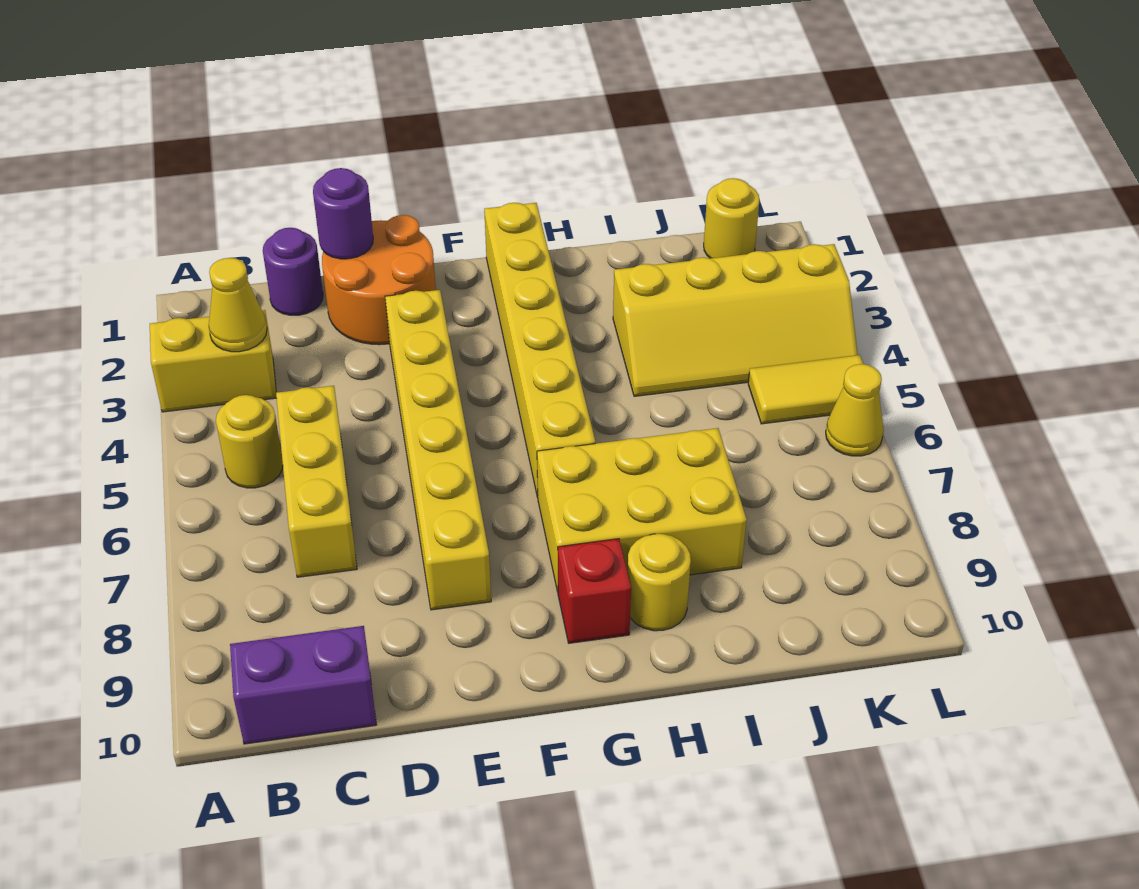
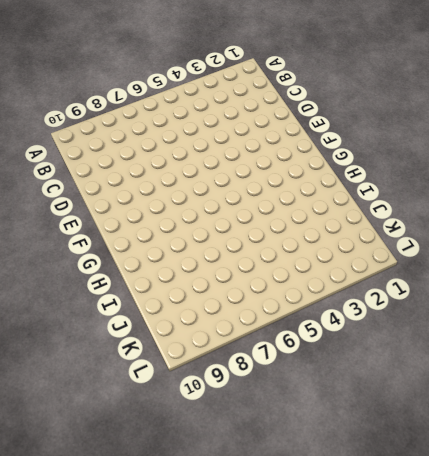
none -> yellow 1x2 brick [150,310,276,412]
none -> yellow 1x1 round brick [216,395,283,488]
none -> purple 1x2 brick [230,626,376,744]

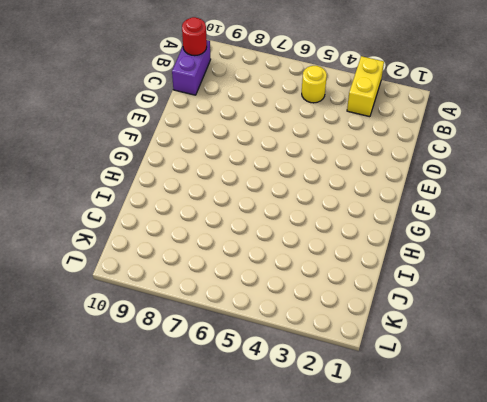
red 1x1 round brick [182,17,207,56] -> none
none -> purple 1x1 round brick [263,228,323,315]
none -> yellow 1x3 brick [276,386,357,577]
none -> orange 2x2 round brick [322,215,436,345]

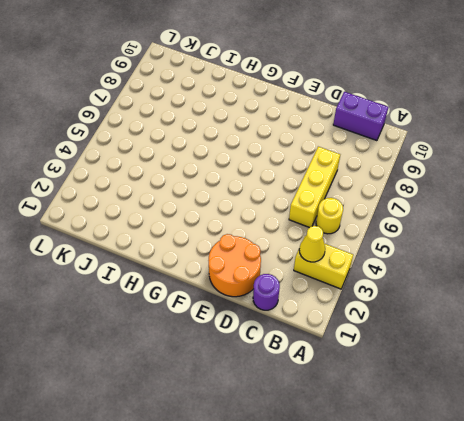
none -> yellow 1x6 brick [385,290,491,610]
none -> yellow 1x6 brick [484,203,595,498]
none -> yellow 2x3 brick [537,428,747,592]

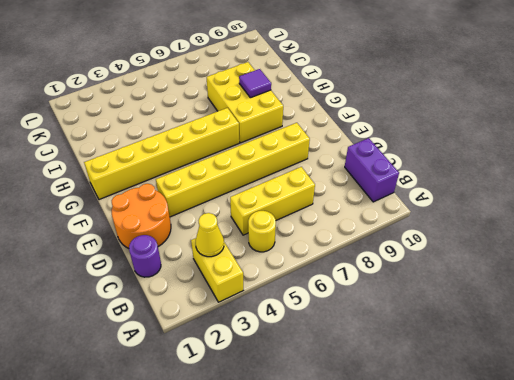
purple 1x1 tile [239,69,271,98] -> none
none -> red 1x1 brick [558,539,631,643]
none -> yellow 1x1 round brick [627,534,691,631]
none -> yellow 2x4 slope [613,244,858,396]

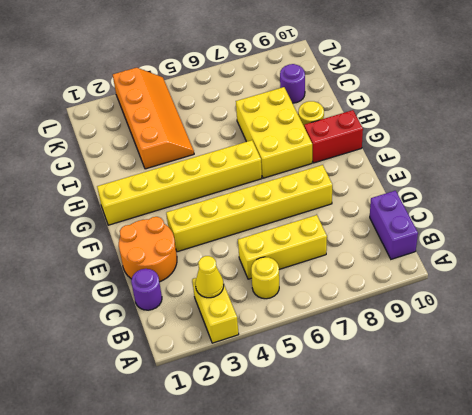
red 1x2 brick [304,110,363,163] -> red 1x1 brick [558,539,631,643]
orange 2x4 slope [113,68,194,169] -> yellow 2x4 slope [613,244,858,396]
purple 1x1 round brick [280,64,305,103] -> purple 1x1 round brick moved to [313,168,373,259]
none -> yellow 1x1 round brick [704,178,759,258]
none -> yellow 1x2 tile [748,355,863,424]
none -> yellow 1x1 cone [826,364,884,456]

